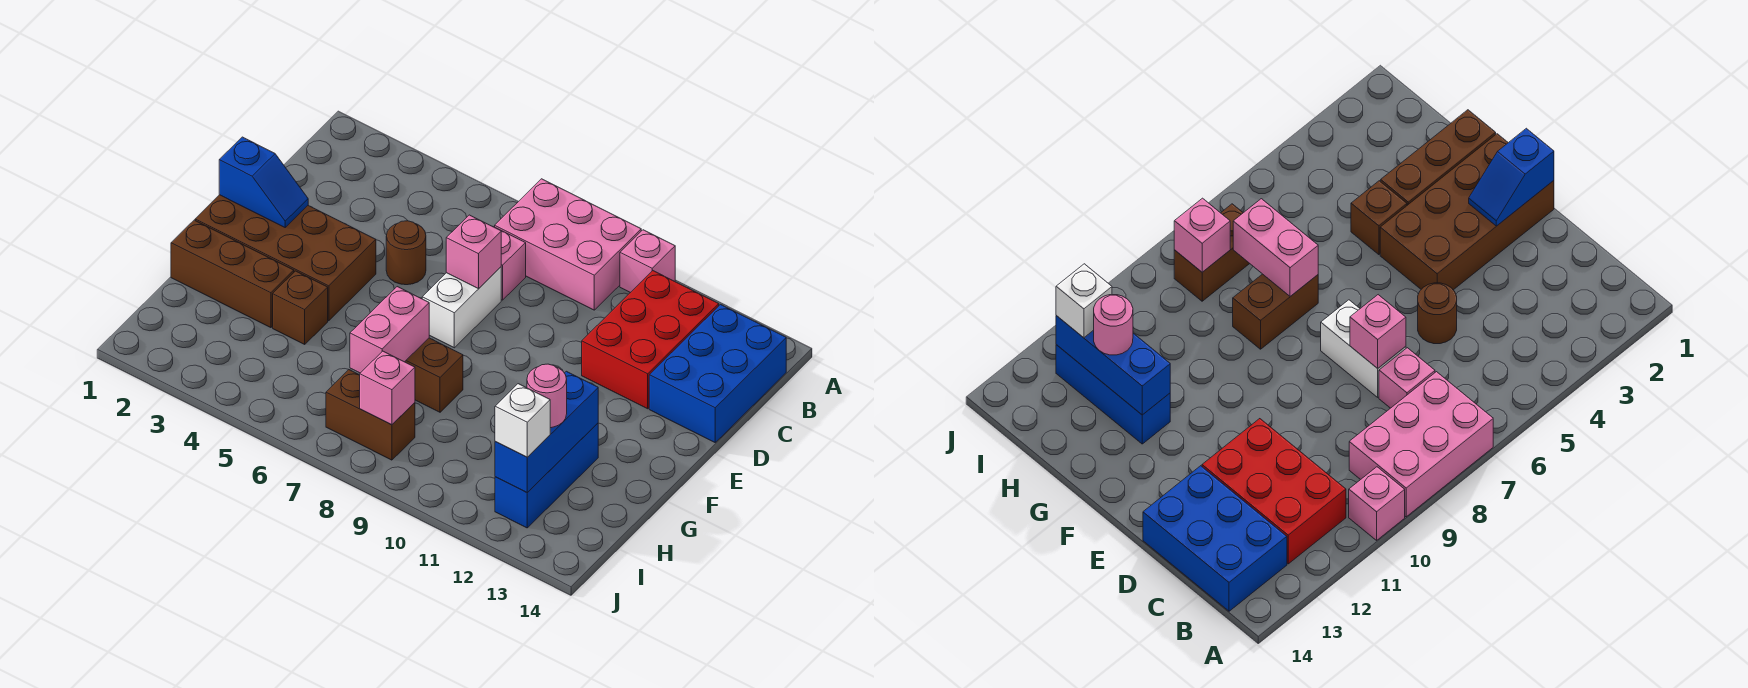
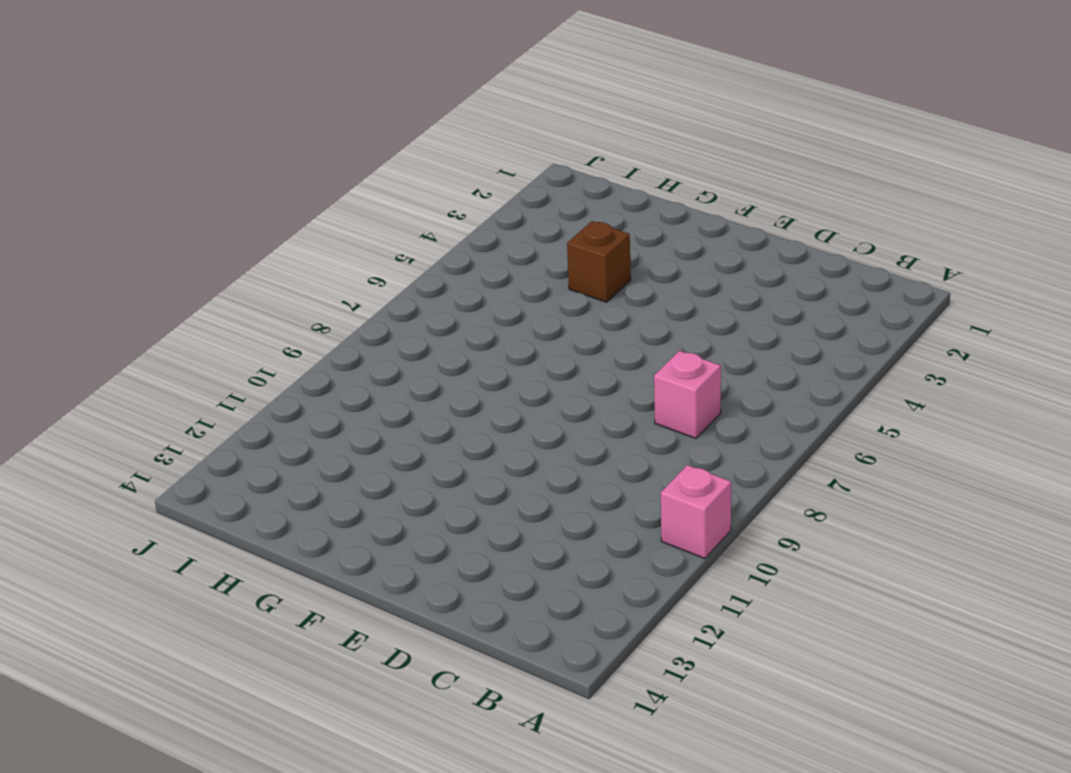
none -> pink 2x3 brick [495,179,641,310]
none -> red 2x3 brick [582,271,719,409]
none -> blue 2x3 brick [649,304,786,442]

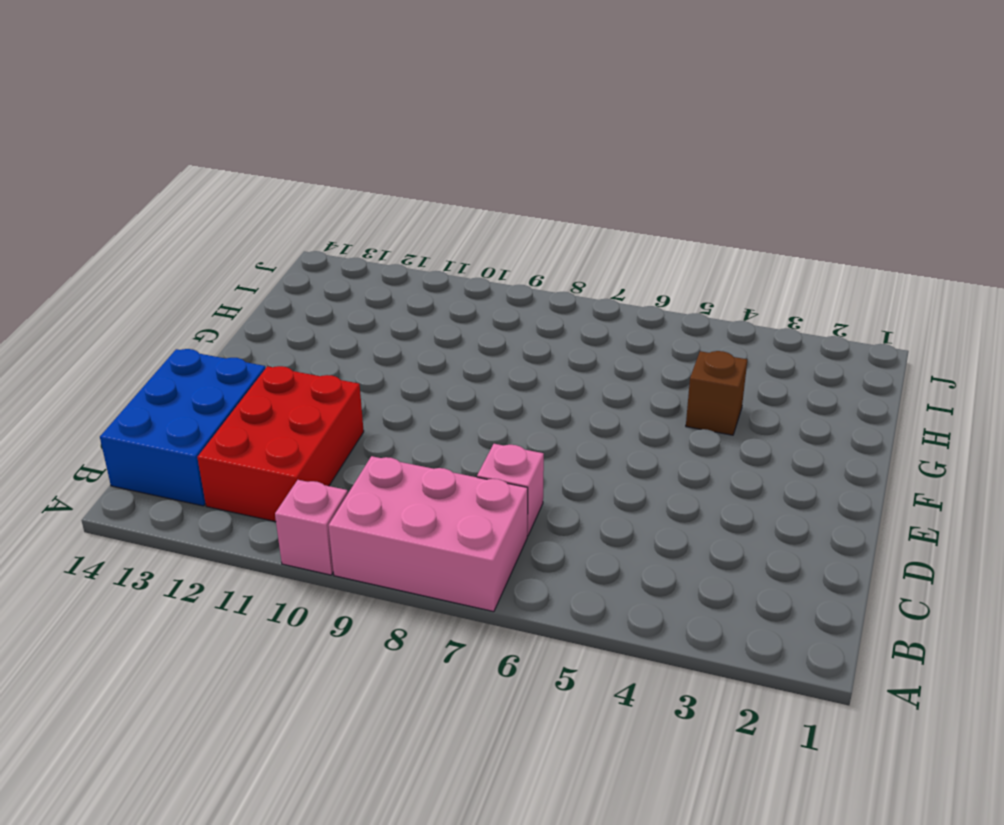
none -> brown 1x1 round brick [386,221,426,285]
none -> white 1x2 brick [422,267,501,348]
none -> brown 2x4 brick [195,195,376,321]

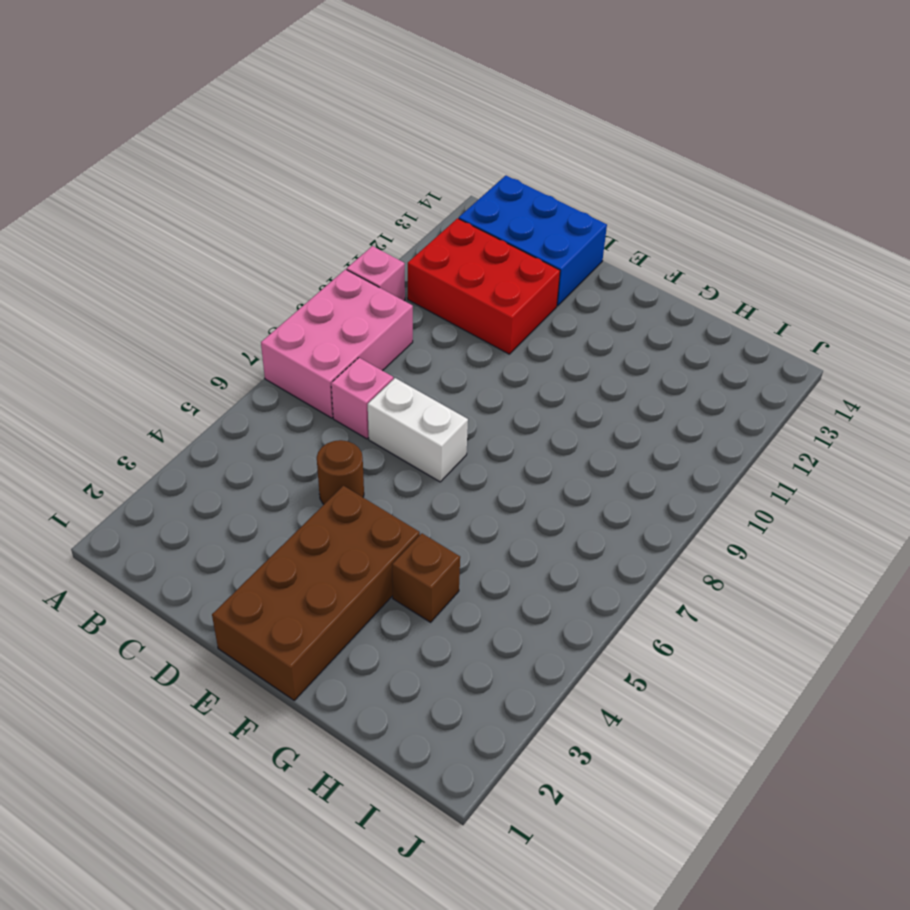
none -> brown 1x3 brick [171,220,294,328]
none -> brown 1x2 brick [405,338,463,412]
none -> blue 1x3 brick [495,423,598,528]

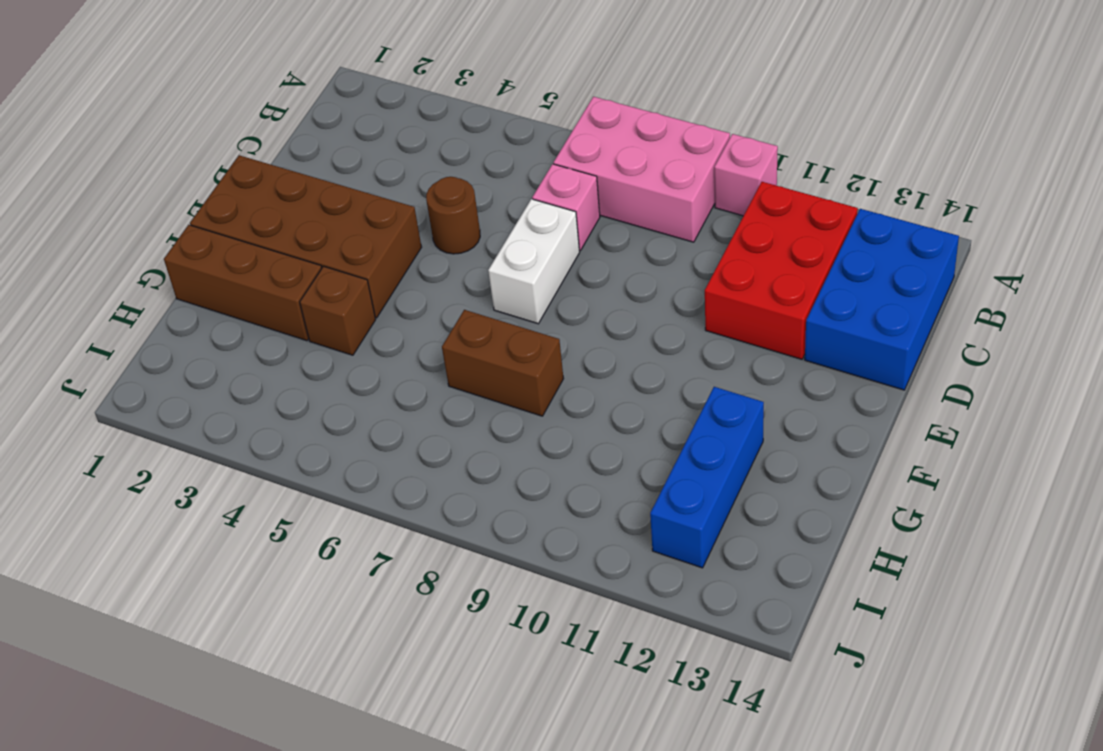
none -> brown 1x2 brick [326,370,415,460]
none -> pink 1x1 brick [446,215,501,289]
none -> blue 1x2 slope [219,137,308,227]

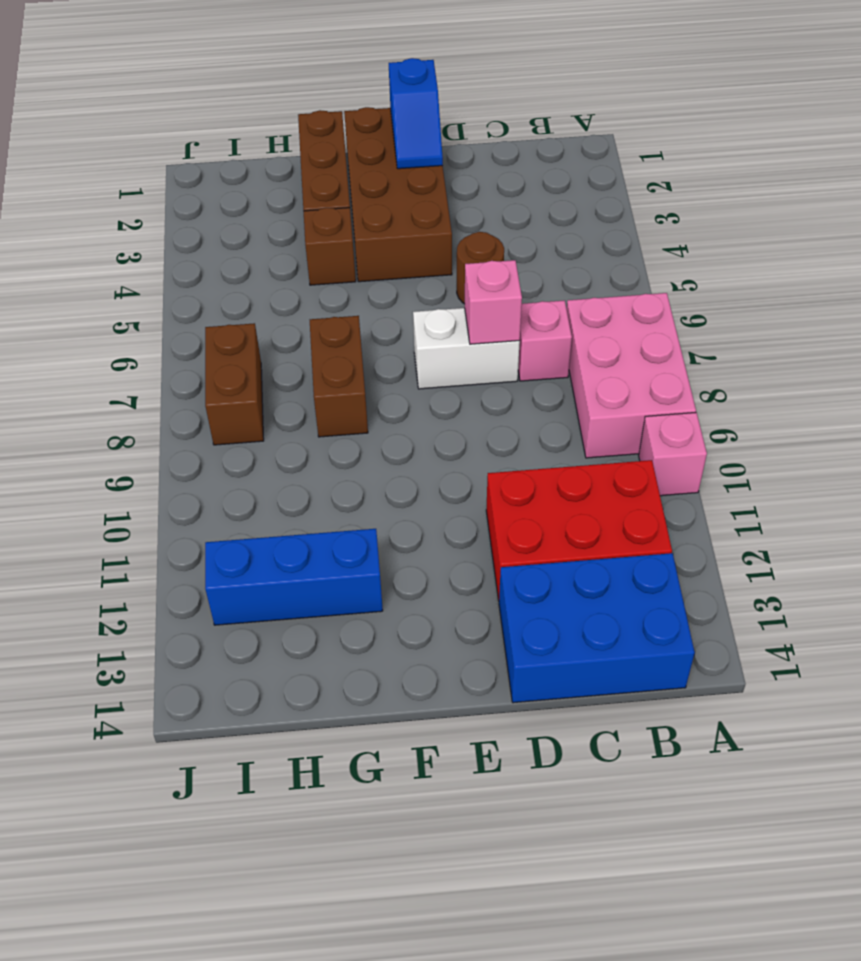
none -> pink 1x2 brick [350,287,429,373]
none -> blue 1x3 brick [495,371,598,493]
none -> pink 1x1 brick [360,351,415,425]

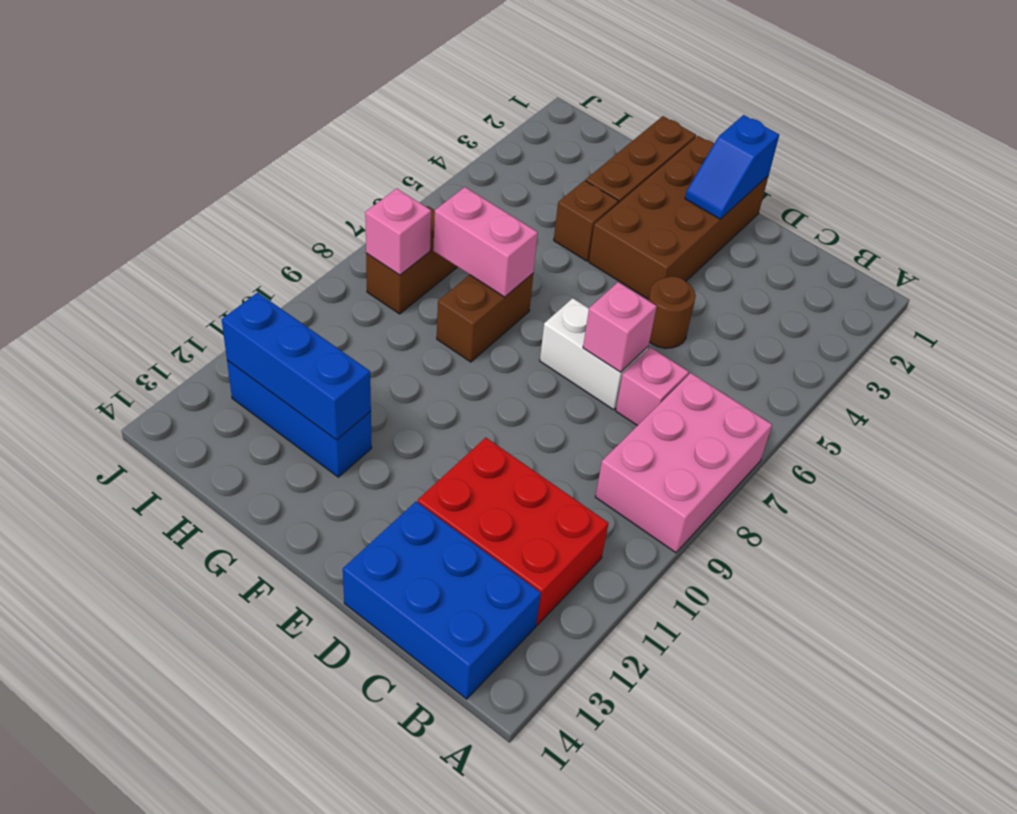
none -> pink 1x1 brick [620,230,675,293]
none -> pink 1x1 round brick [527,364,567,428]
none -> white 1x1 brick [495,384,550,457]

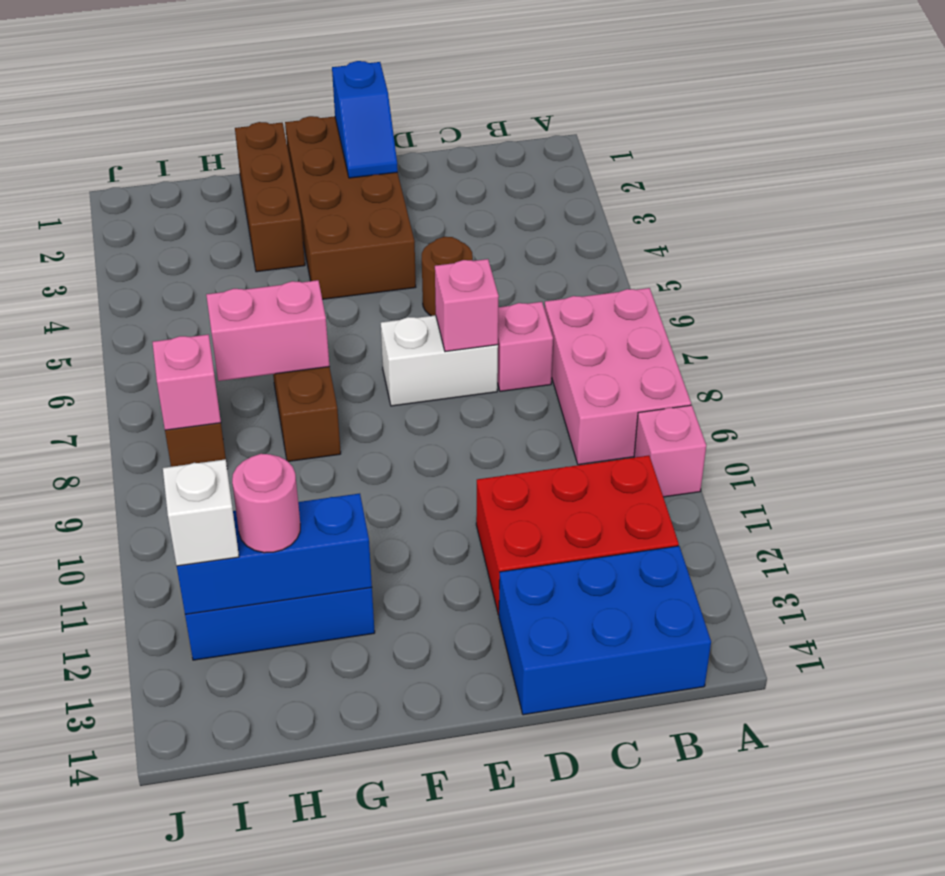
none -> brown 1x1 brick [273,271,328,344]

